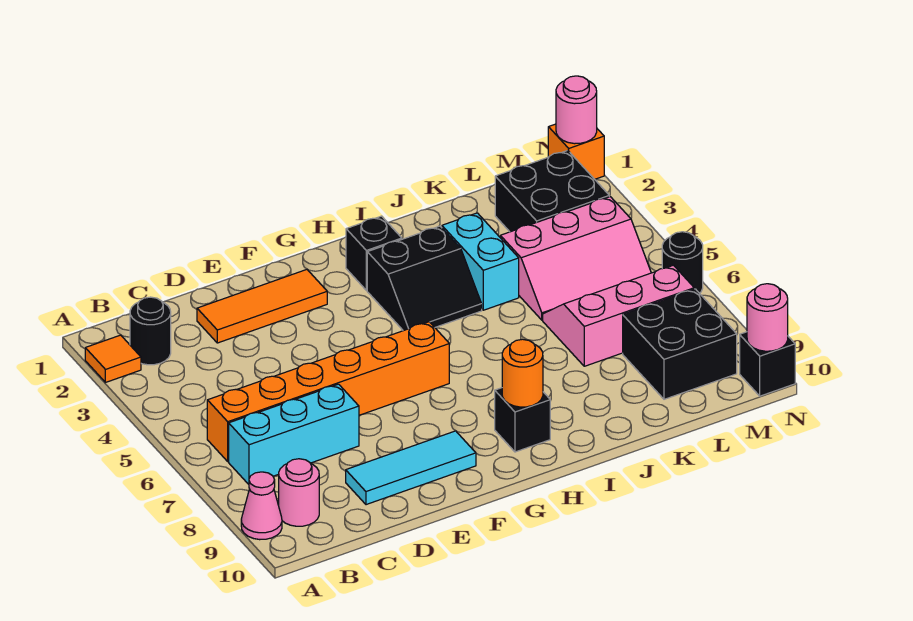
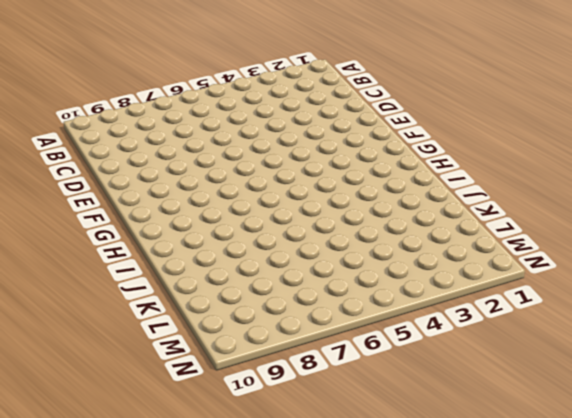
none -> orange 1x1 tile [85,335,141,383]
none -> pink 1x1 cone [241,472,282,540]
none -> black 1x1 round brick [130,297,171,365]

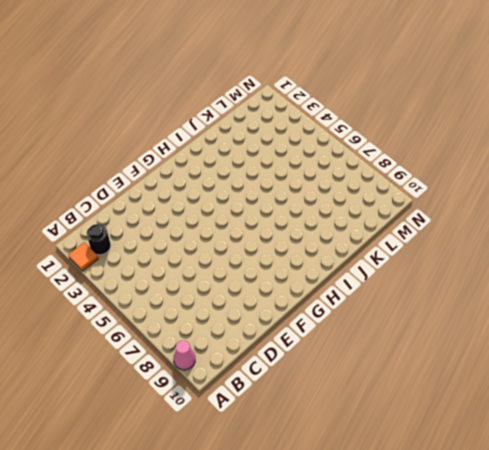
none -> orange 1x6 brick [207,322,449,462]
none -> cyan 1x3 brick [229,384,359,484]
none -> pink 1x1 round brick [279,459,319,526]

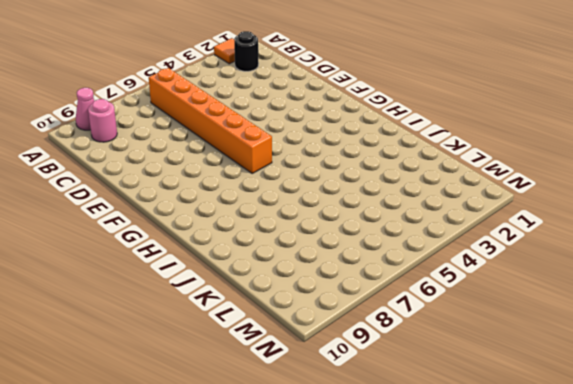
none -> cyan 1x3 brick [229,384,359,484]
none -> orange 1x3 tile [197,270,327,343]
none -> cyan 1x3 tile [346,431,476,505]

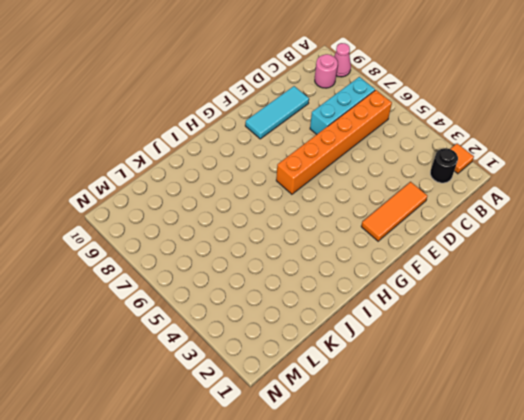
none -> black 1x1 brick [346,216,402,290]
none -> black 2x2 slope [367,226,482,331]
none -> black 1x1 brick [495,388,550,452]

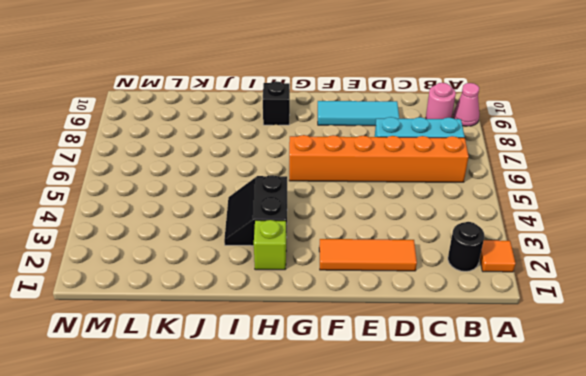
lime 1x1 brick [254,220,286,270] -> black 1x1 brick [346,216,402,290]
black 2x2 slope [224,175,287,246] -> black 2x2 slope turned to [367,226,482,331]
none -> cyan 1x2 brick [442,213,519,310]
none -> pink 2x3 slope [500,197,651,320]
none -> pink 2x3 slope [543,265,694,366]

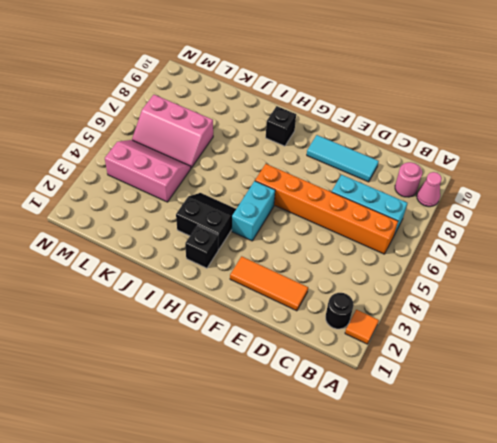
cyan 1x2 brick [232,181,275,241] -> cyan 1x2 brick moved to [442,213,519,310]
none -> black 2x2 brick [495,151,610,232]
none -> black 2x2 brick [623,289,737,399]
none -> orange 1x1 brick [548,124,604,179]

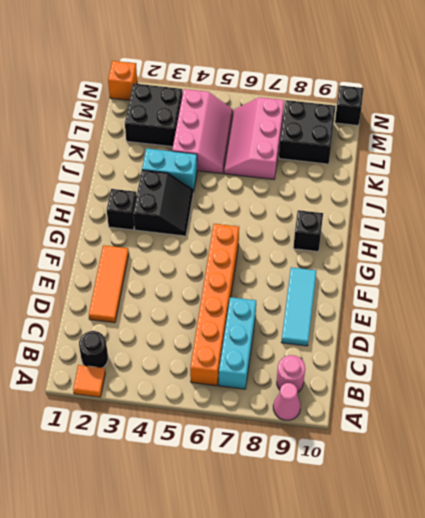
none -> black 1x1 round brick [662,232,703,293]
none -> orange 1x1 round brick [502,339,543,407]
none -> pink 1x1 round brick [556,76,597,144]

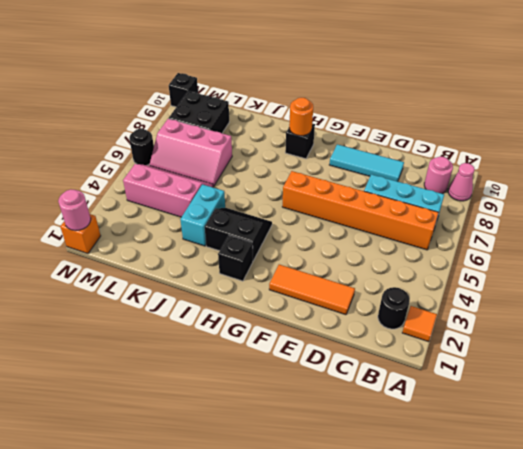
none -> black 2x2 brick [495,151,610,232]
none -> pink 1x1 round brick [747,284,788,351]

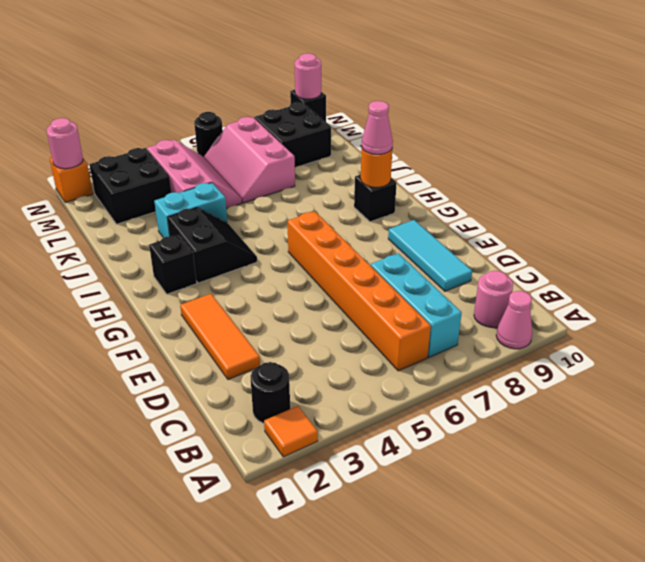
pink 1x1 cone [362,101,393,154] -> none

